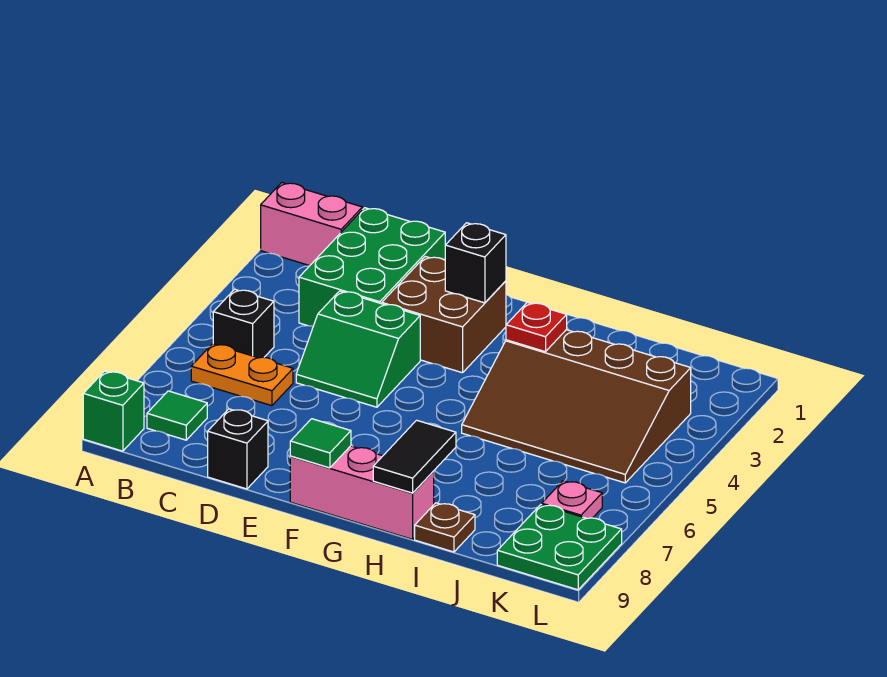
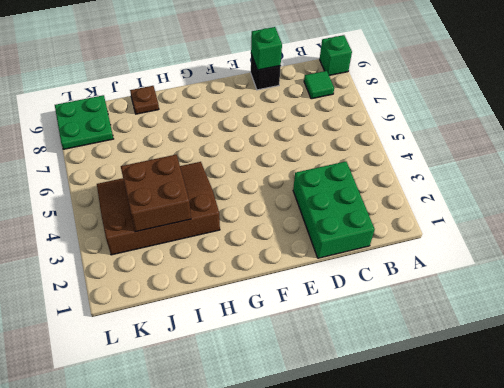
green 1x1 brick [251,27,282,70] -> none
brown 2x2 brick [121,155,191,232] -> brown 2x2 brick moved to [382,256,506,373]
none -> pink 1x2 brick [261,183,362,266]
none -> black 1x1 brick [213,289,274,358]
none -> orange 1x2 plate [191,344,293,406]

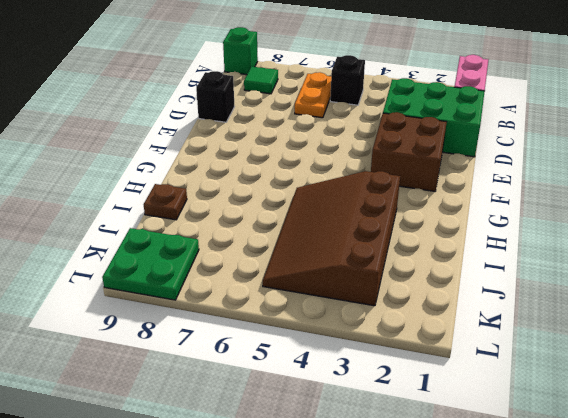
none -> green 2x2 slope [296,291,420,407]
none -> pink 1x3 brick [290,446,434,539]
none -> pink 1x1 plate [542,481,602,518]

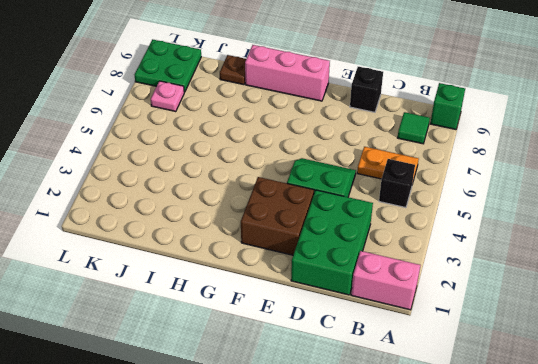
none -> brown 3x4 slope [462,330,691,483]
none -> black 1x1 brick [445,223,506,303]
none -> green 1x1 tile [290,419,351,468]

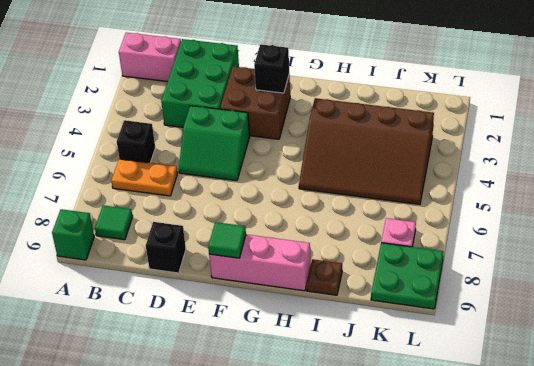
none -> red 1x1 plate [506,302,567,352]
none -> black 1x2 tile [373,420,456,493]

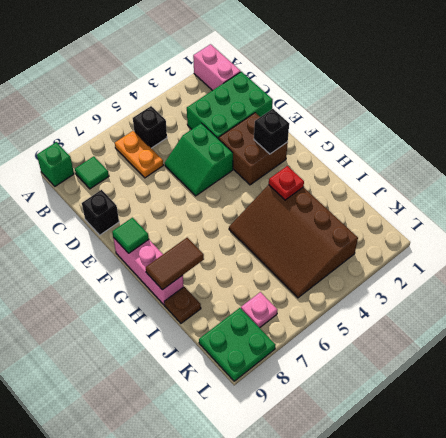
brown 1x2 tile [146,238,204,290] -> black 1x2 tile [373,420,456,493]

